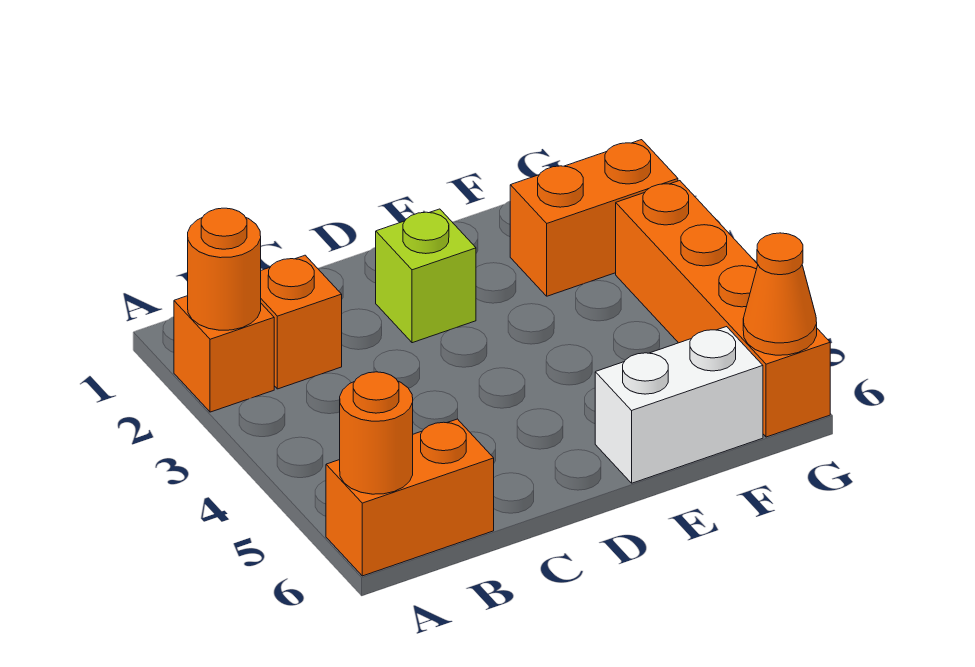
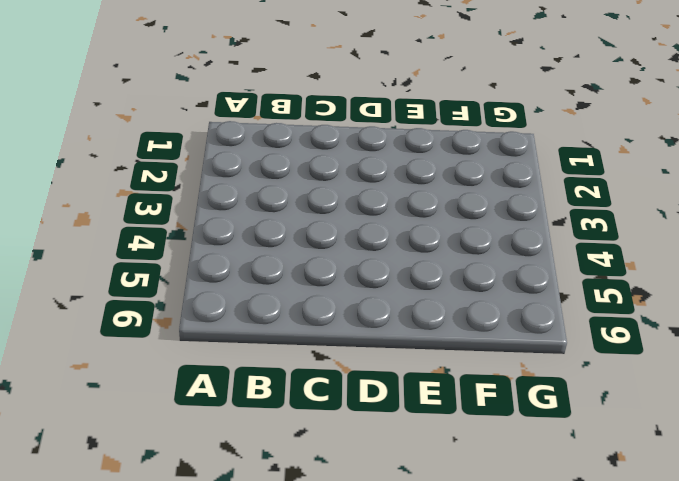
none -> orange 1x1 brick [174,296,274,412]
none -> orange 1x2 brick [326,419,494,576]

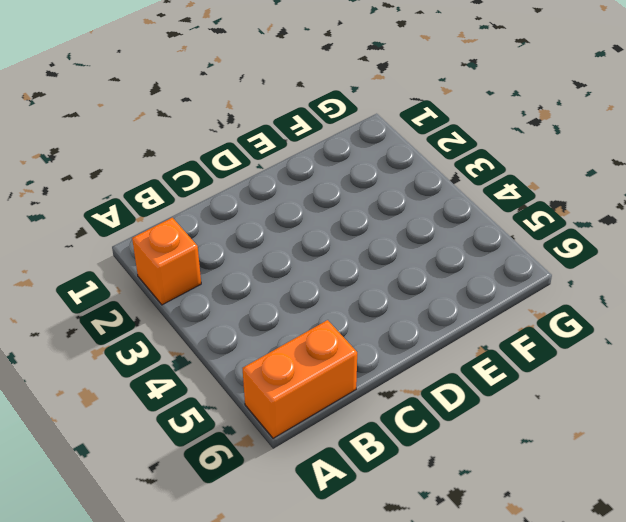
none -> orange 1x1 brick [261,255,342,389]
none -> lime 1x1 brick [376,209,476,343]

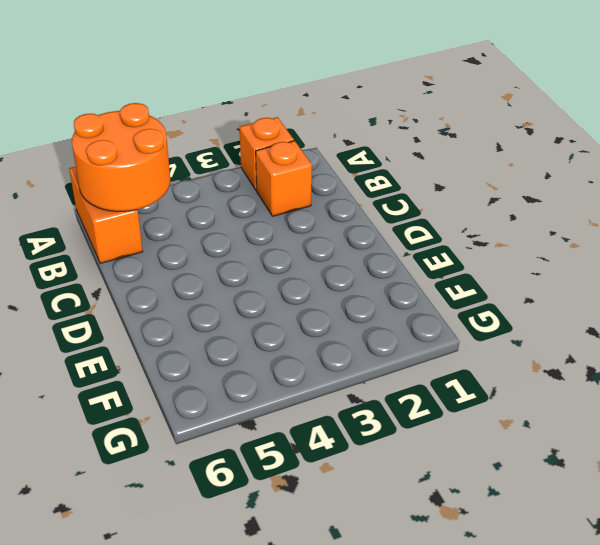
orange 2x2 round brick [72,103,170,212] -> orange 1x1 round brick [340,372,413,494]
none -> lime 1x1 brick [376,209,476,343]
none -> white 1x2 brick [595,327,763,483]

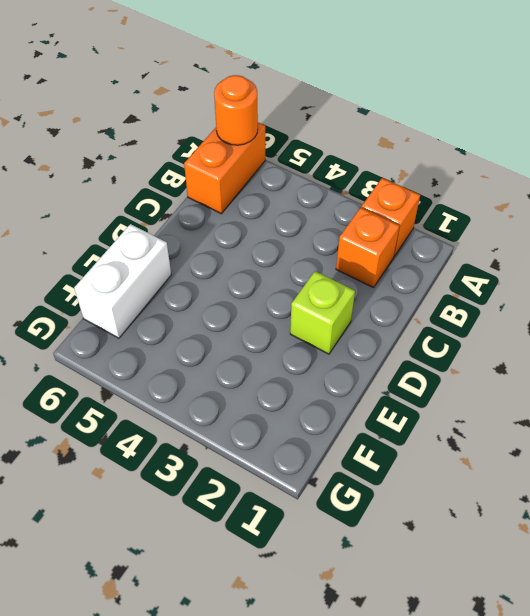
none -> orange 1x2 brick [510,140,678,296]
none -> orange 1x4 brick [616,181,830,437]

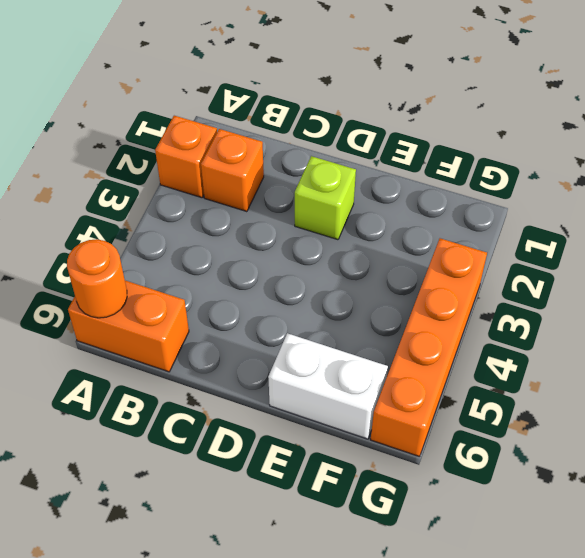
none -> orange 1x2 brick [510,140,678,296]
none -> orange 1x1 round brick [188,208,261,330]

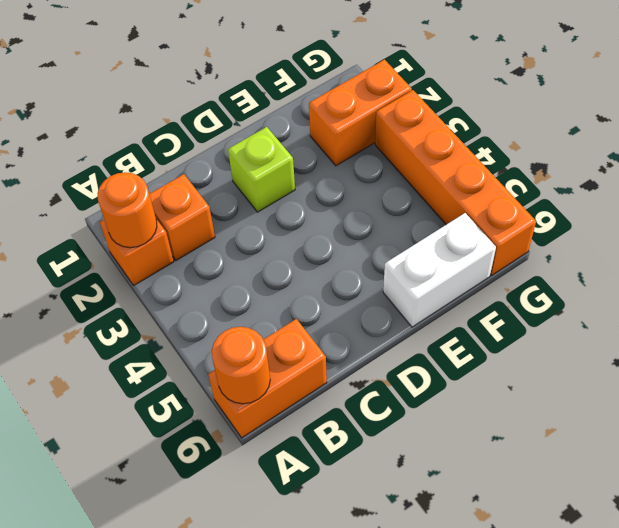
none -> orange 1x1 cone [743,233,817,355]

